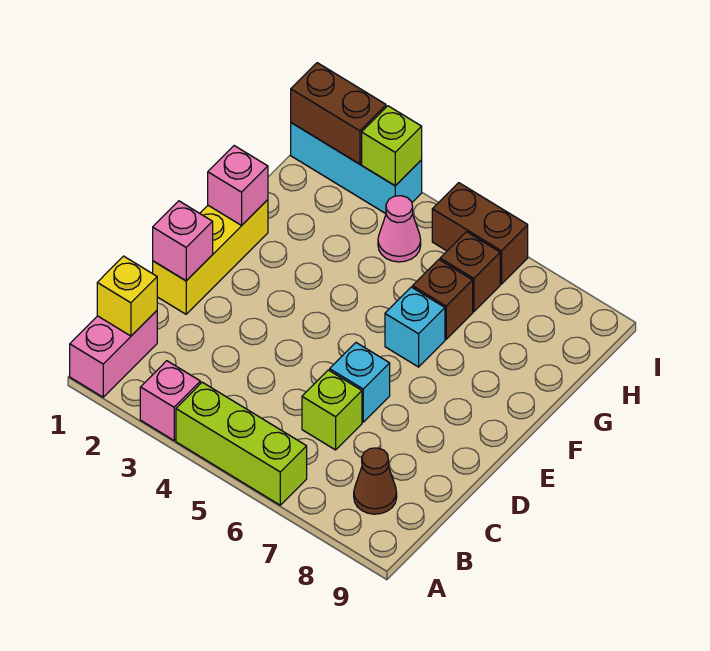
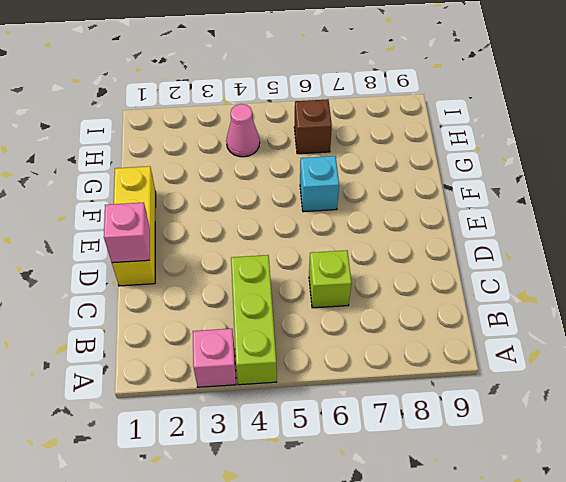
lime 1x3 brick [231,255,277,385] -> lime 1x3 brick turned to [176,382,307,505]
none -> pink 1x2 brick [70,311,157,397]
none -> brown 1x1 cone [354,448,397,514]
none -> cyan 1x1 brick [330,343,390,422]

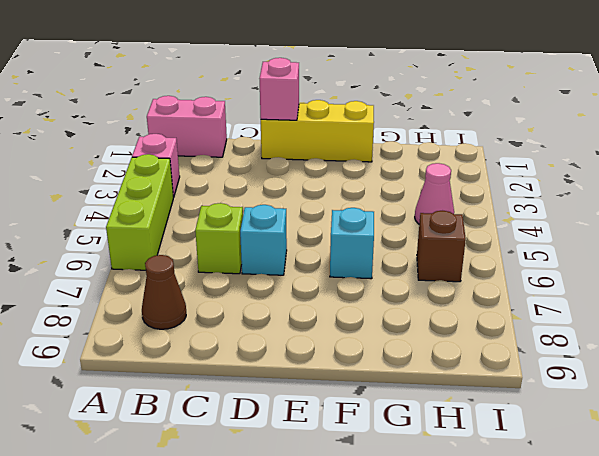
none -> brown 1x1 brick [413,260,473,339]
none -> cyan 1x3 brick [291,123,422,214]
none -> brown 1x2 brick [432,183,528,284]

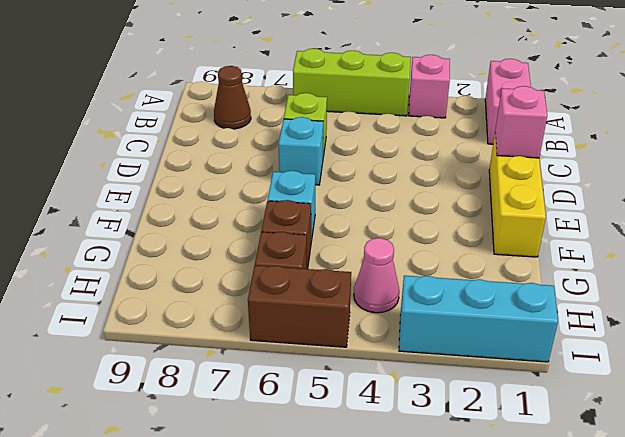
none -> yellow 1x1 brick [97,256,157,336]
none -> pink 1x1 brick [208,146,268,225]
none -> brown 1x2 brick [291,63,386,164]

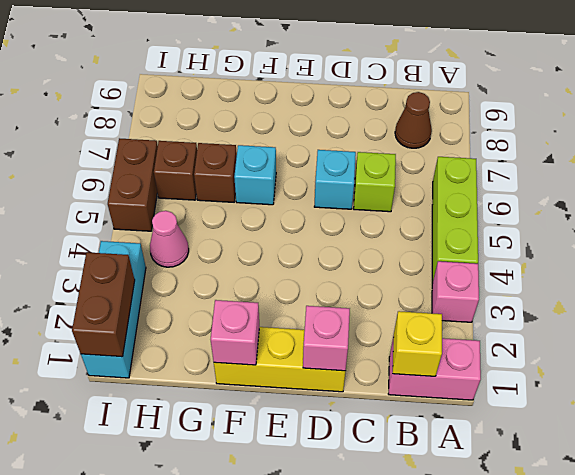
none -> lime 1x1 brick [362,106,422,186]

